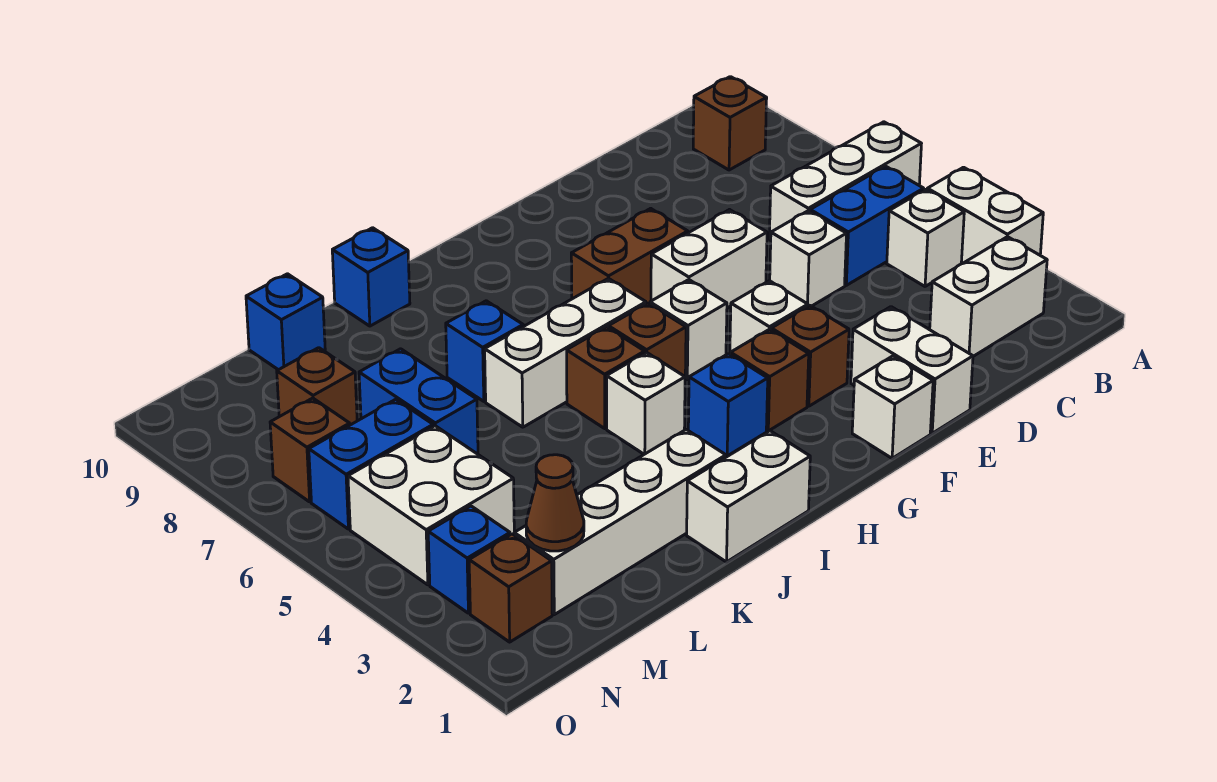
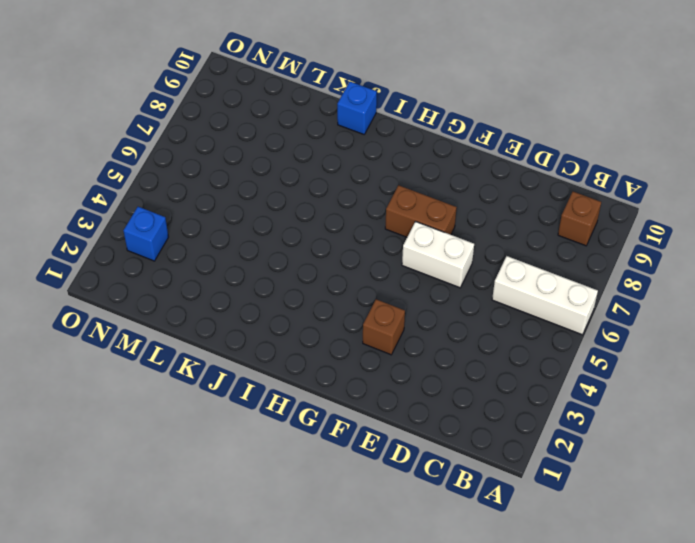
none -> white 1x2 brick [927,167,1043,264]
none -> white 1x2 brick [930,237,1047,356]
none -> white 1x1 brick [887,189,964,286]
none -> blue 1x2 brick [810,166,924,285]

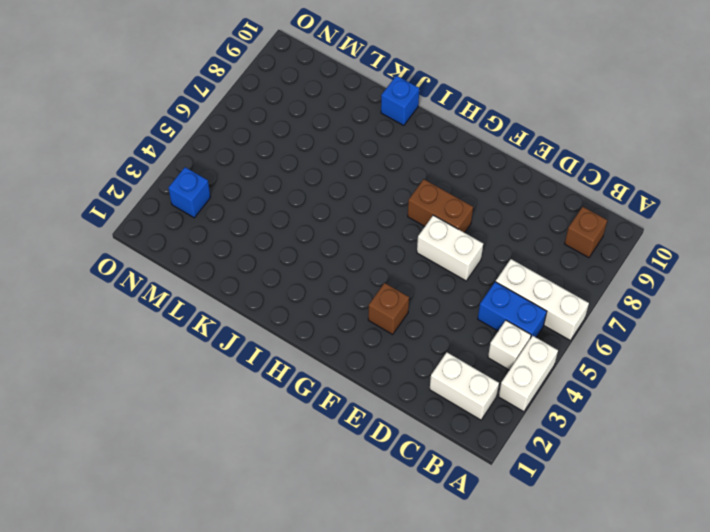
none -> white 1x1 brick [770,211,847,306]
none -> white 1x2 brick [851,307,973,433]
none -> white 1x1 brick [852,356,933,458]
none -> white 1x1 brick [730,281,808,355]

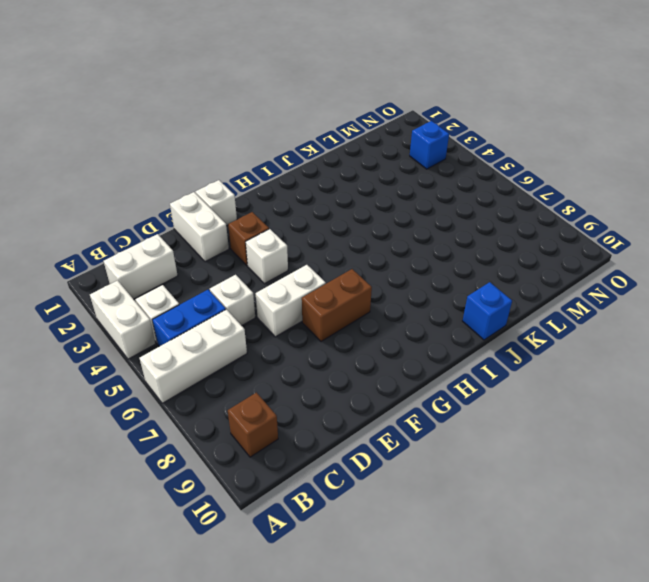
none -> brown 1x1 brick [731,329,809,431]
none -> white 1x1 brick [650,280,727,379]
none -> blue 1x1 brick [688,354,768,456]
none -> brown 1x1 brick [608,303,686,376]

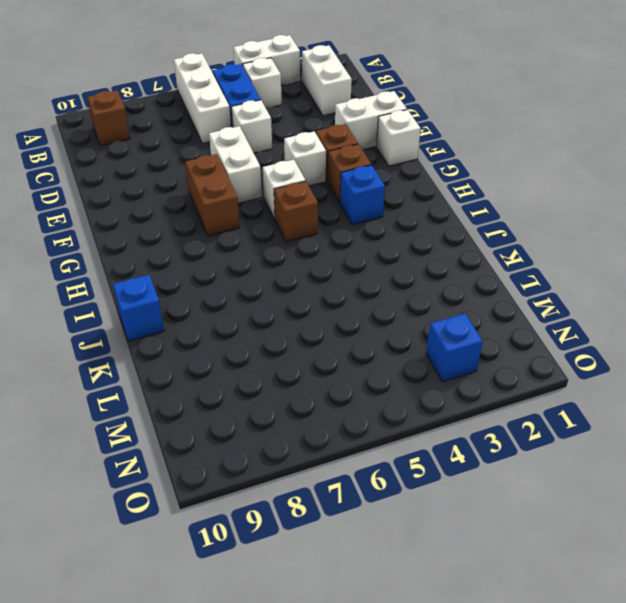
none -> white 1x3 brick [485,278,646,427]
none -> white 1x2 brick [687,431,810,562]
none -> white 1x1 brick [607,352,685,454]
none -> brown 1x1 brick [567,327,645,428]

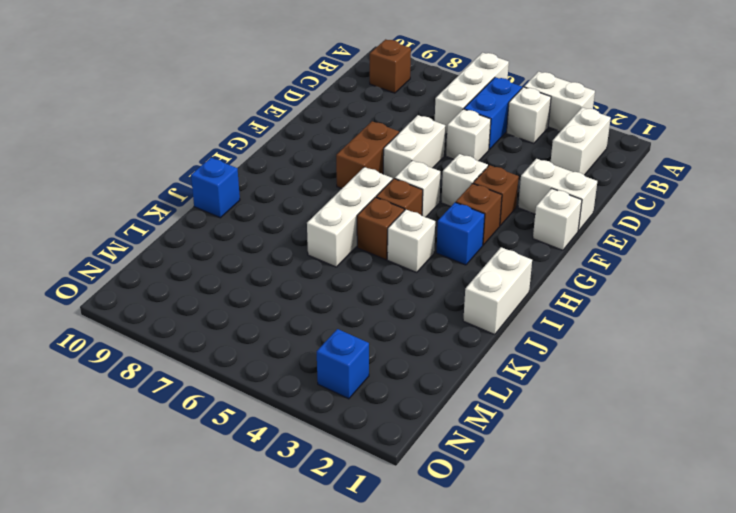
none -> white 1x4 brick [514,430,726,615]
none -> blue 1x1 brick [446,301,523,401]
none -> blue 1x2 brick [359,349,478,454]
none -> blue 1x1 brick [246,274,325,370]

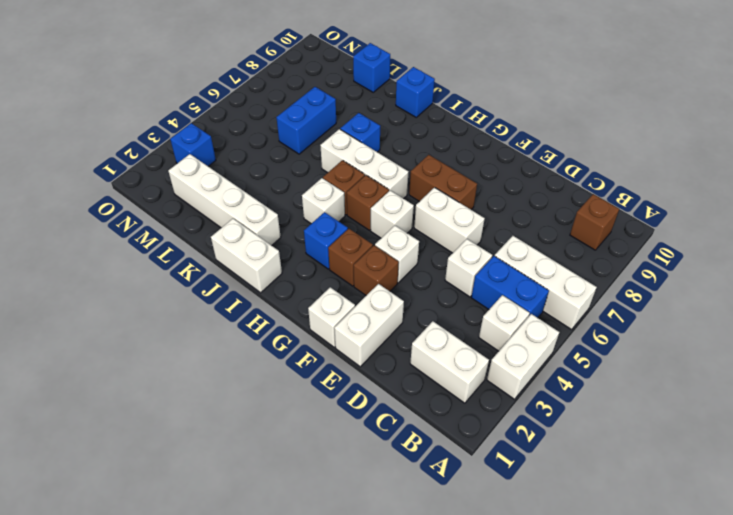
none -> white 2x2 brick [348,426,514,585]
none -> blue 1x2 brick [309,399,433,529]
none -> brown 1x1 brick [277,348,357,425]
none -> brown 1x1 brick [469,534,552,642]

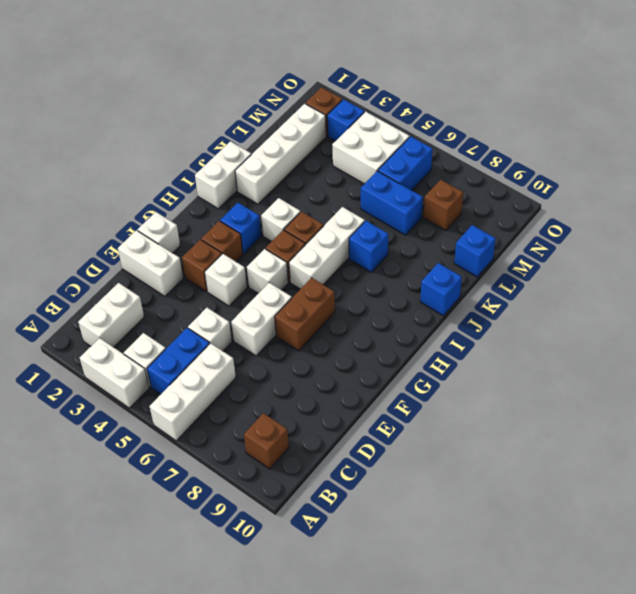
none -> brown 1x1 brick [270,398,350,502]
none -> brown 1x1 cone [526,455,584,551]

